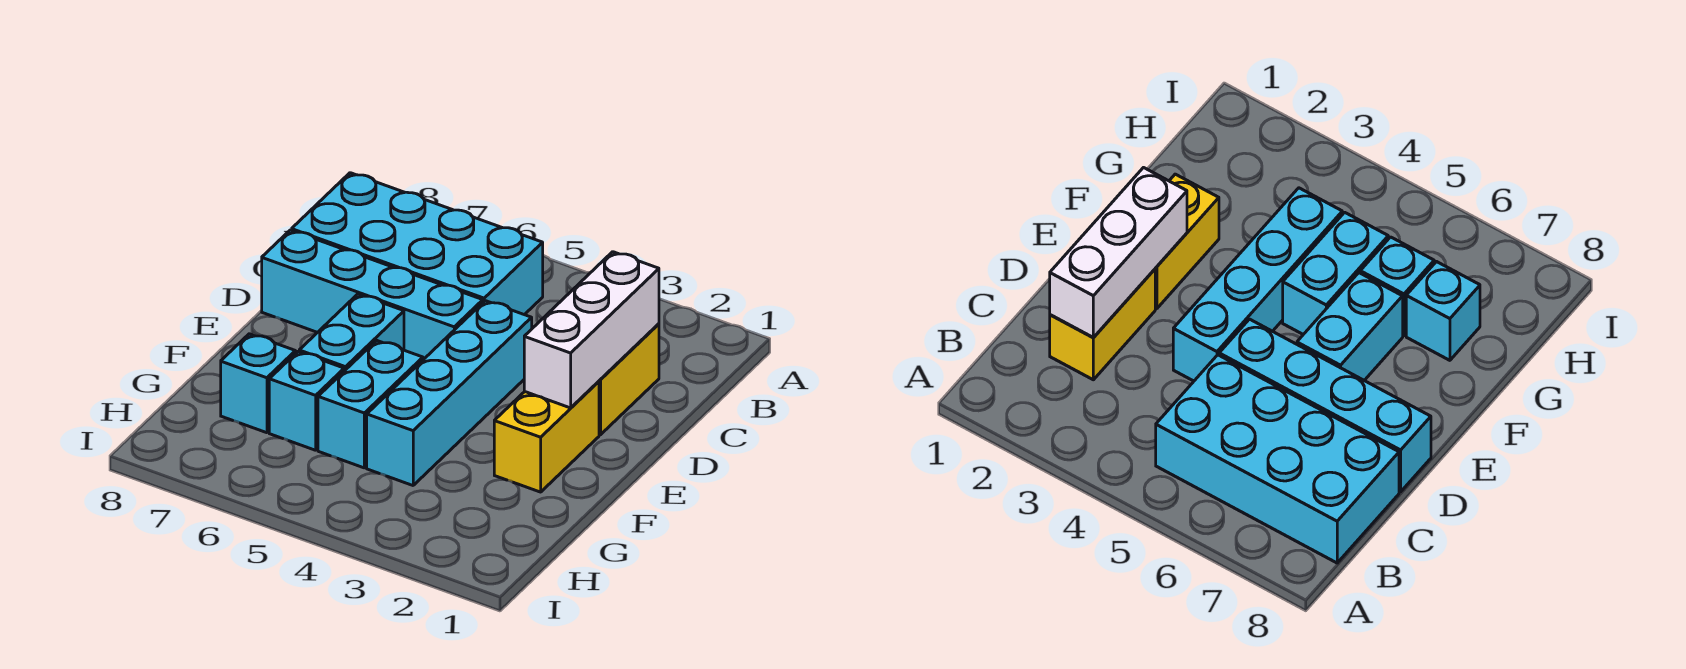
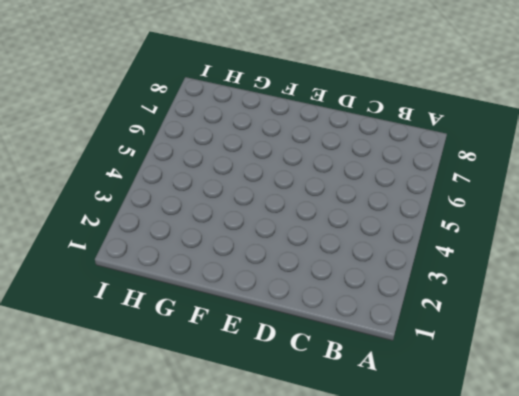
none -> cyan 2x4 brick [292,173,543,315]
none -> yellow 1x2 brick [599,324,659,435]

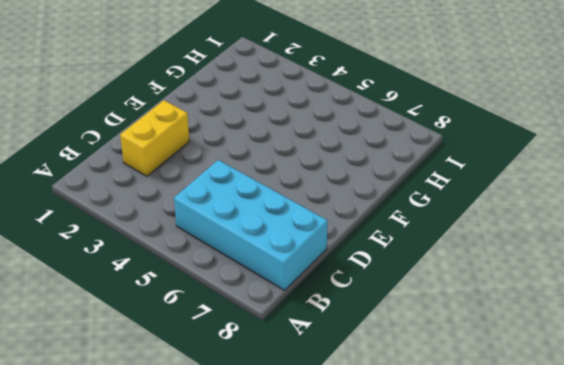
none -> cyan 1x4 brick [367,301,532,485]
none -> cyan 1x4 brick [262,230,483,360]

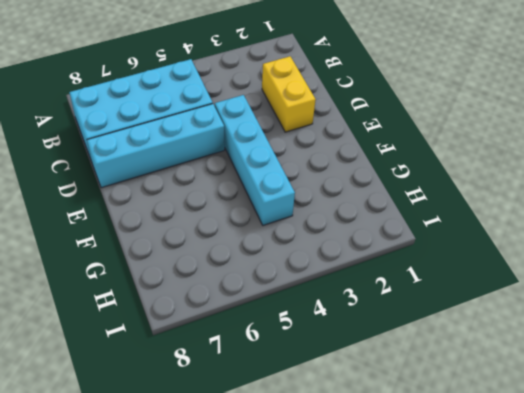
none -> yellow 1x2 brick [494,381,599,492]
none -> cyan 1x2 brick [299,294,404,371]

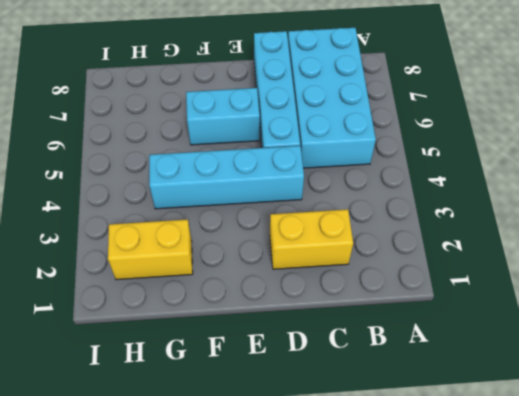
yellow 1x2 brick [108,219,193,280] -> yellow 1x2 brick moved to [494,381,599,492]
none -> cyan 1x2 brick [318,340,423,468]
none -> cyan 1x1 brick [269,352,344,450]

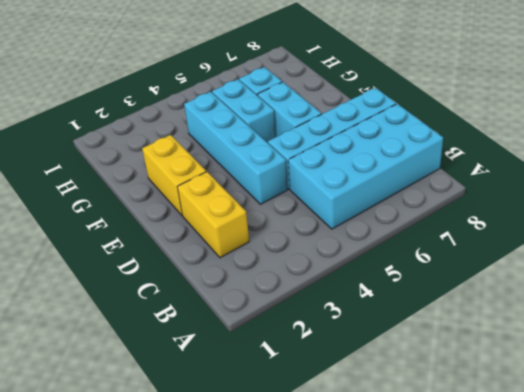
none -> cyan 1x1 brick [221,334,295,433]
none -> white 1x3 brick [524,252,659,408]

